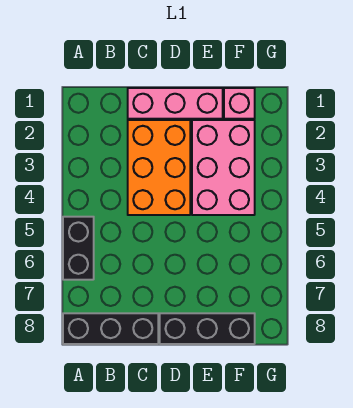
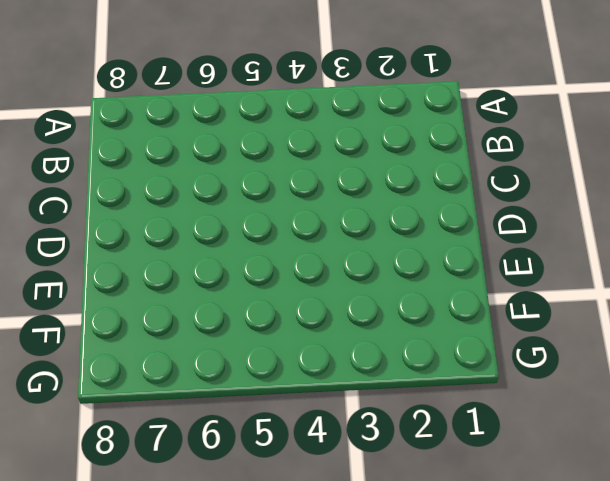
none -> black 1x2 brick [63,217,94,280]
none -> black 1x3 brick [63,313,158,344]

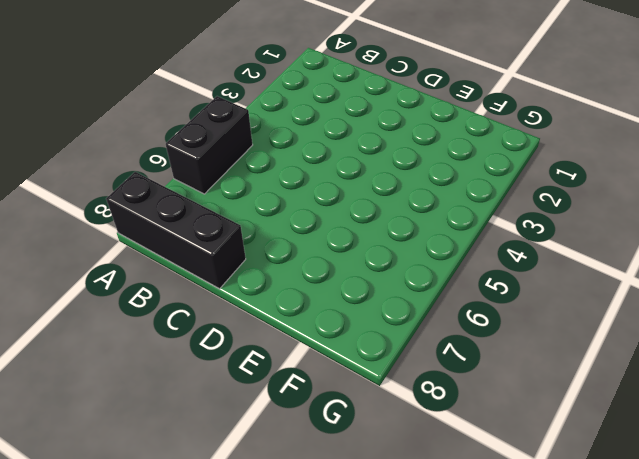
none -> pink 1x3 brick [128,88,223,119]
none -> orange 2x3 brick [128,120,190,215]

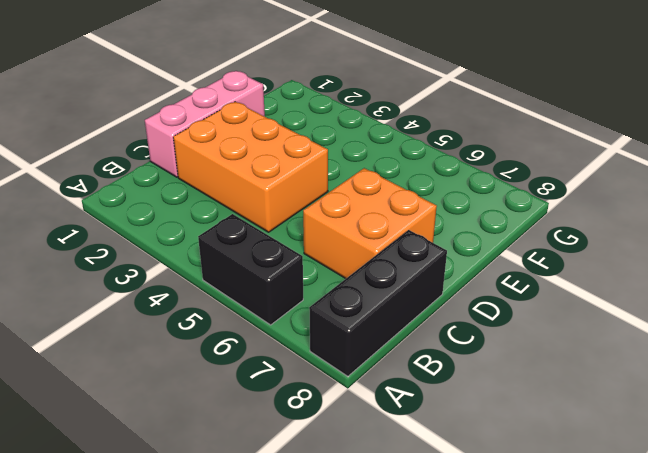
orange 2x2 brick [303,168,437,278] -> none
none -> black 1x3 brick [160,313,255,344]
none -> pink 2x3 brick [192,120,255,215]

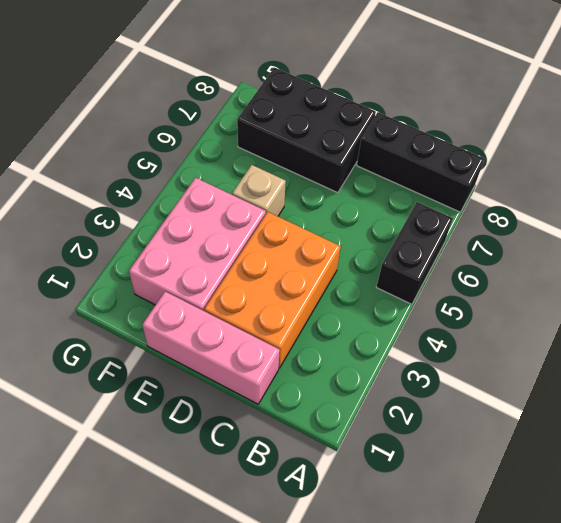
black 2x3 brick [237,67,376,193] -> black 1x3 brick [160,313,255,344]
tan 1x1 brick [232,165,286,216] -> none
none -> pink 1x1 brick [224,88,255,119]

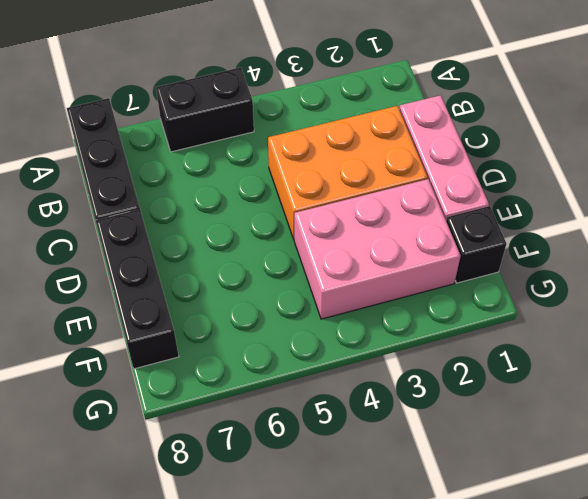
black 1x1 brick [446,206,506,283] -> pink 1x1 brick [224,88,255,119]

